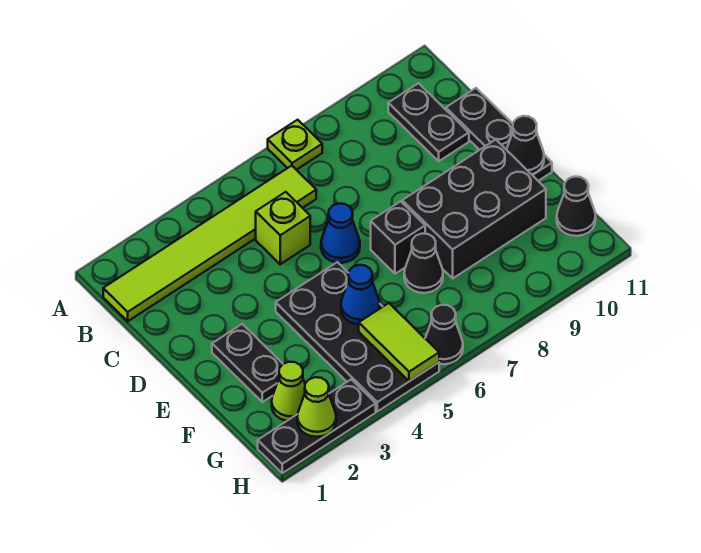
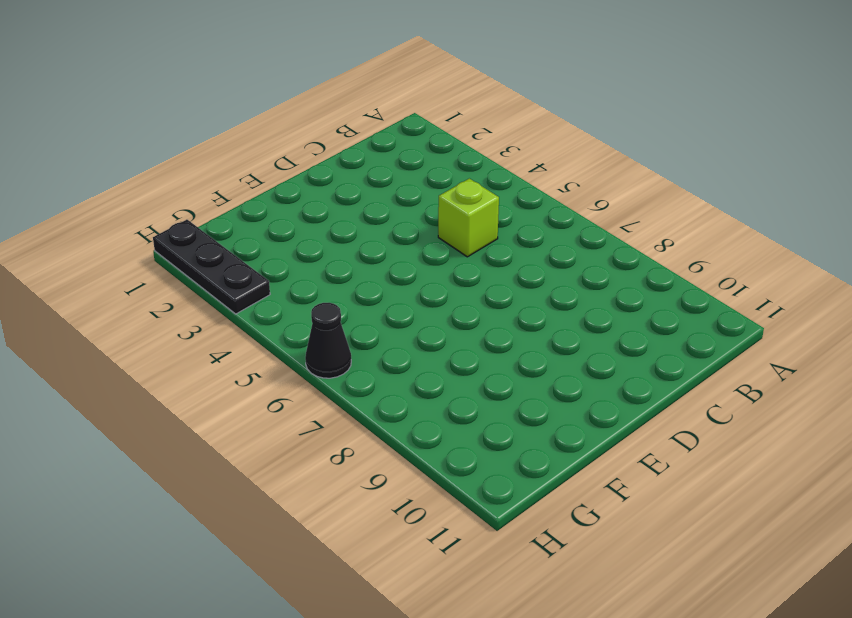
none -> lime 1x1 plate [268,120,322,170]
none -> lime 1x6 tile [103,166,316,321]
none -> black 1x2 plate [388,83,469,161]

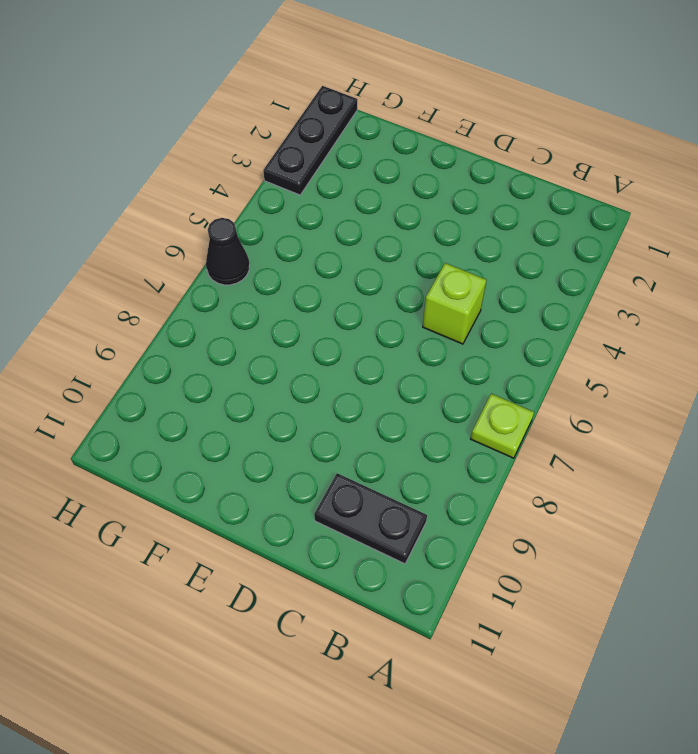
none -> lime 1x6 tile [103,166,316,321]
none -> black 1x3 plate [446,88,552,181]
none -> blue 1x1 cone [321,203,360,263]

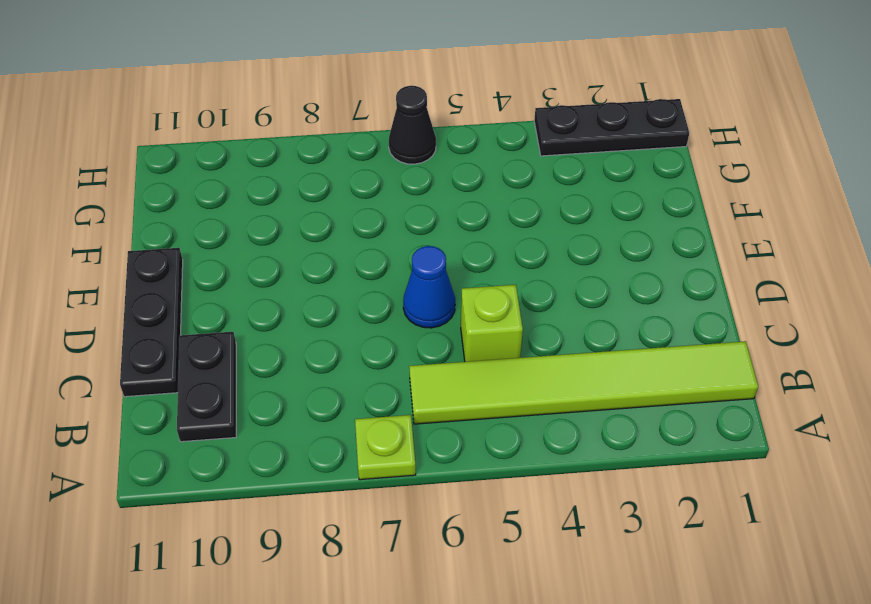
none -> black 1x2 plate [212,324,283,402]
none -> black 2x4 plate [276,262,439,411]
none -> black 1x1 brick [371,201,425,274]

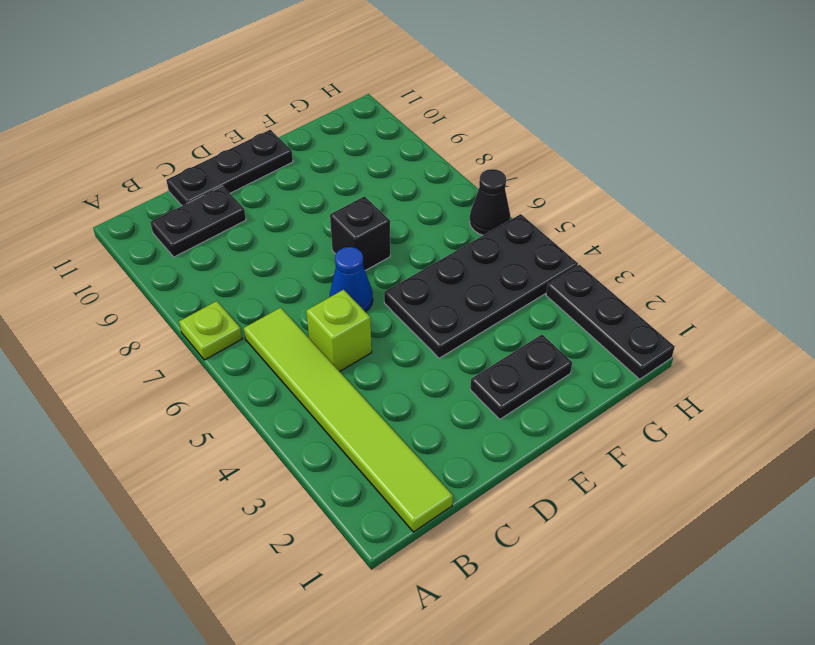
none -> black 2x3 brick [402,140,546,278]
none -> black 1x1 cone [404,234,443,293]
none -> lime 1x1 cone [272,362,305,421]

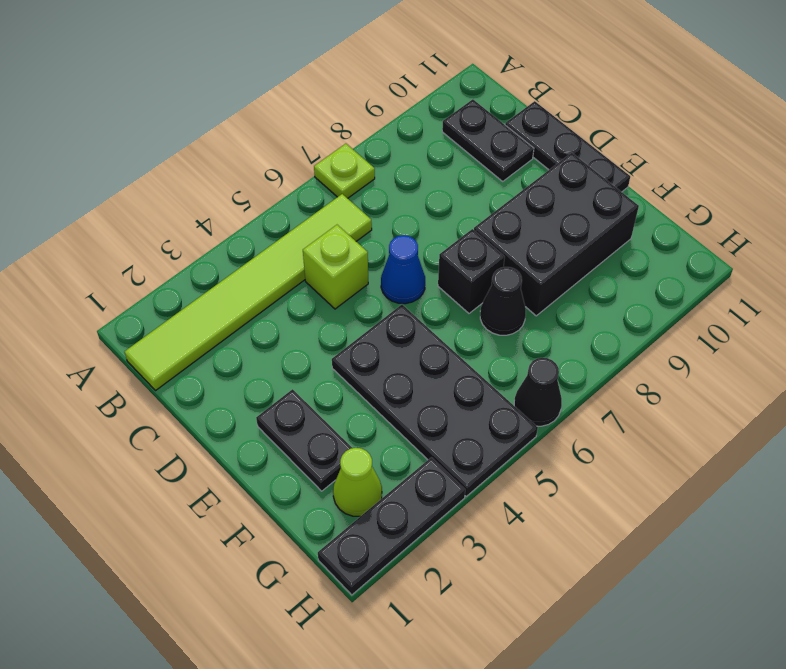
none -> black 1x1 cone [557,177,596,236]
none -> black 1x1 cone [507,116,544,174]
none -> blue 1x1 cone [341,265,380,324]

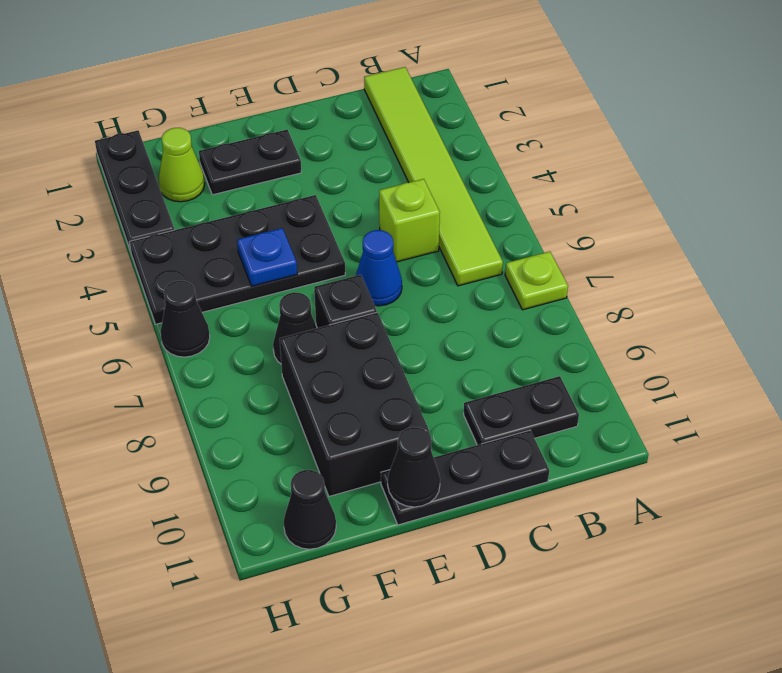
blue 1x1 plate [237,228,297,286] -> blue 1x1 cone [341,265,380,324]
none -> lime 1x2 tile [359,303,439,381]
none -> lime 1x1 cone [297,377,336,437]

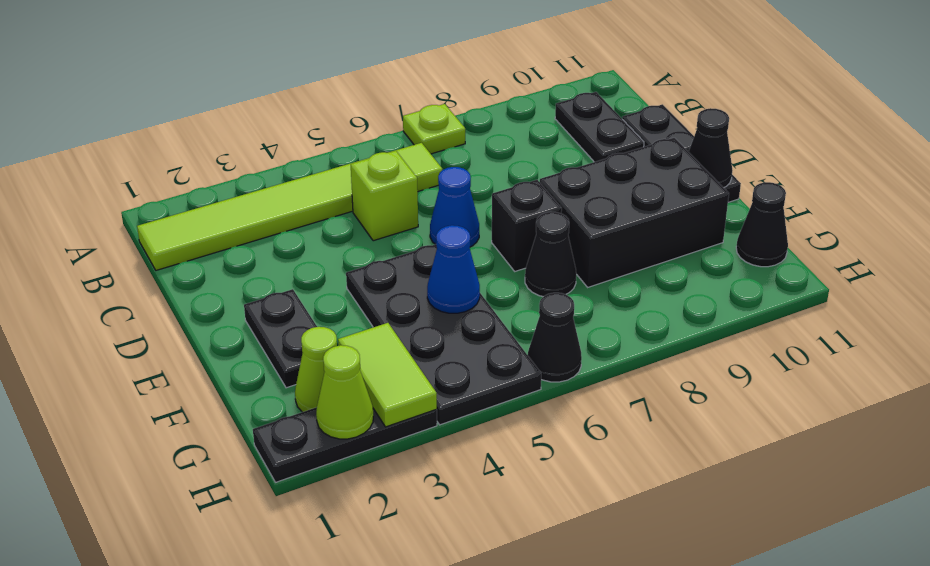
lime 1x2 tile [338,323,437,427] -> lime 1x2 tile moved to [359,303,439,381]

